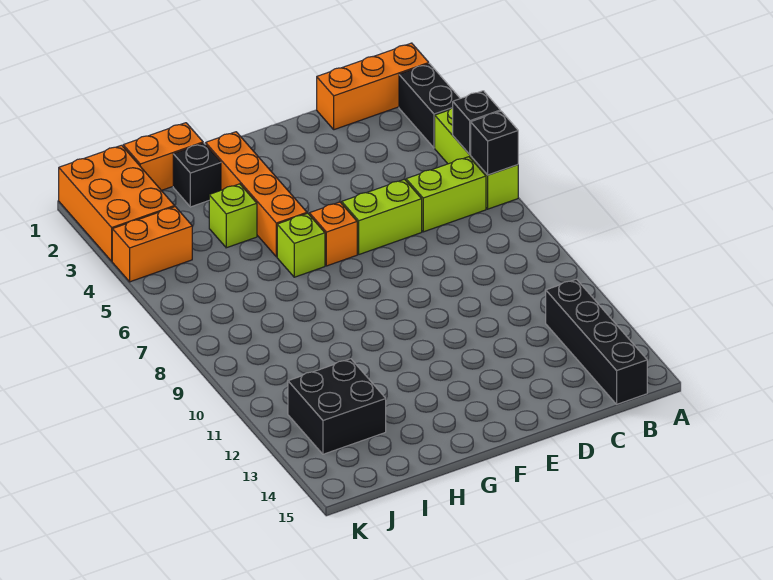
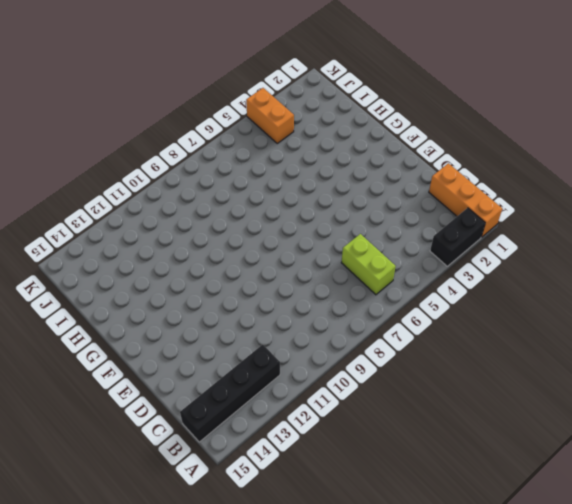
none -> lime 1x3 brick [435,108,518,209]
none -> lime 1x2 brick [342,179,422,254]
none -> orange 1x1 brick [309,202,357,266]

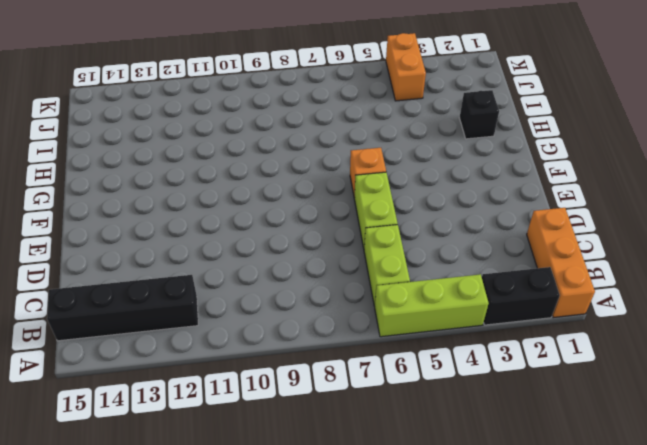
none -> orange 1x4 brick [206,132,307,257]
none -> lime 1x1 brick [277,213,325,277]
none -> orange 1x2 brick [123,123,203,191]

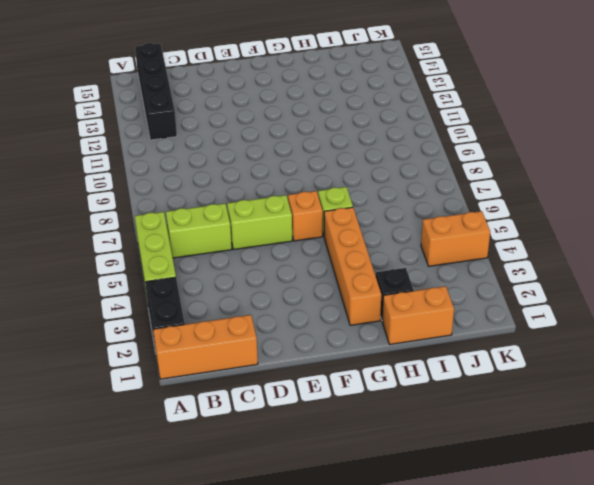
none -> lime 1x1 brick [209,184,257,248]
none -> black 2x2 brick [288,359,386,454]
none -> orange 2x3 brick [59,145,175,261]

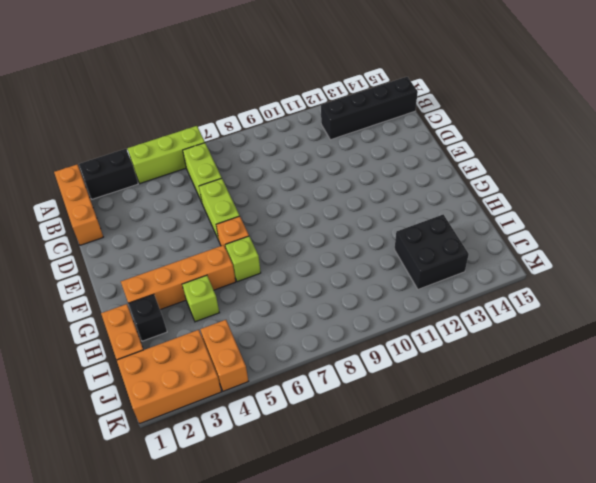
none -> black 1x1 brick [453,91,500,154]
none -> black 1x1 brick [471,111,518,175]

